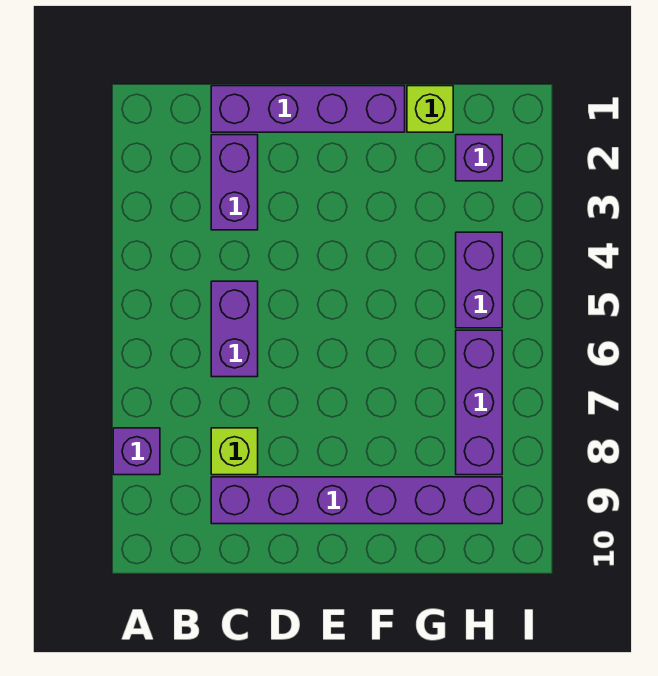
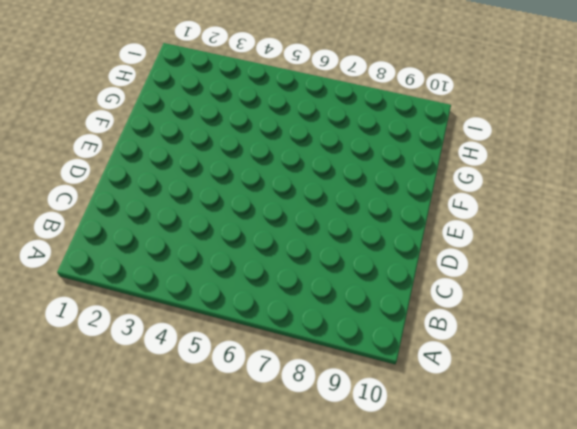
none -> purple 1x1 brick [113,428,160,475]
none -> purple 1x4 brick [211,86,405,132]

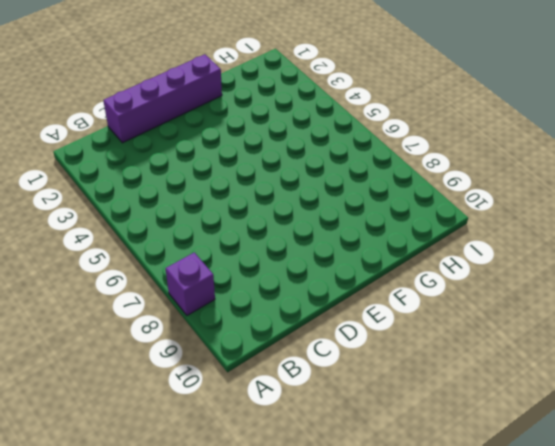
none -> purple 1x2 brick [211,135,258,230]
none -> purple 1x2 brick [211,281,258,377]

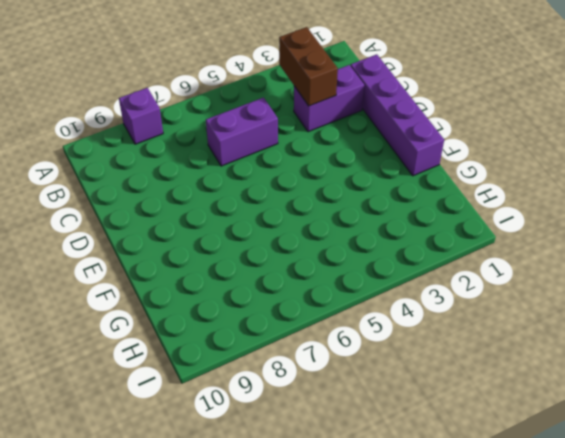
brown 1x2 brick [279,27,338,106] -> none
none -> lime 1x1 brick [211,428,258,475]
none -> purple 1x6 brick [211,477,502,524]

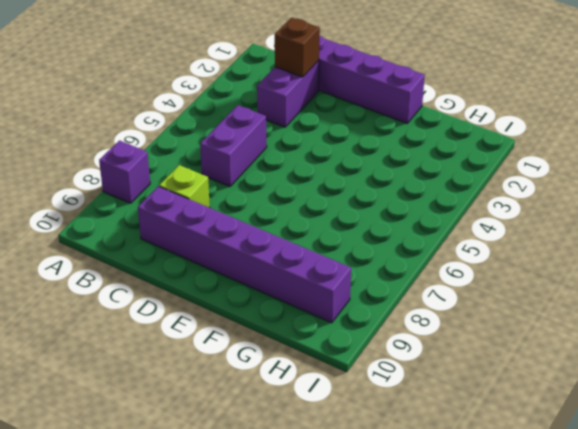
brown 1x1 brick [275,18,320,77] -> none
none -> lime 1x1 brick [407,86,453,132]
none -> purple 1x1 brick [456,135,502,181]

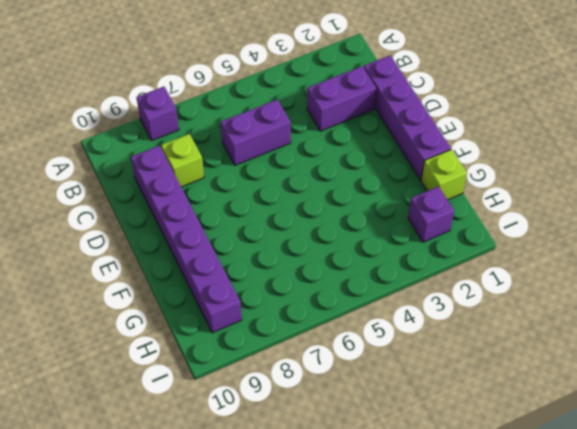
none -> purple 1x2 brick [456,232,502,328]
none -> purple 1x3 brick [456,330,502,475]

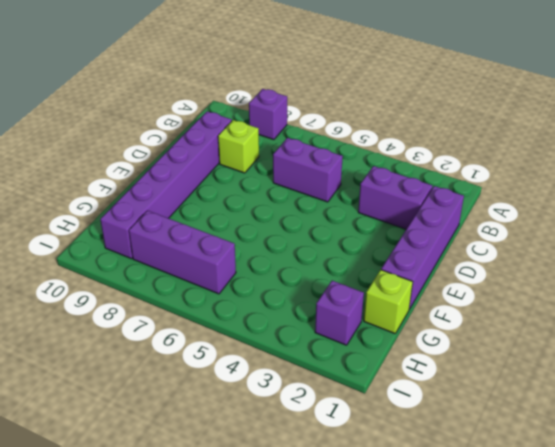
none -> purple 1x2 brick [456,232,502,328]

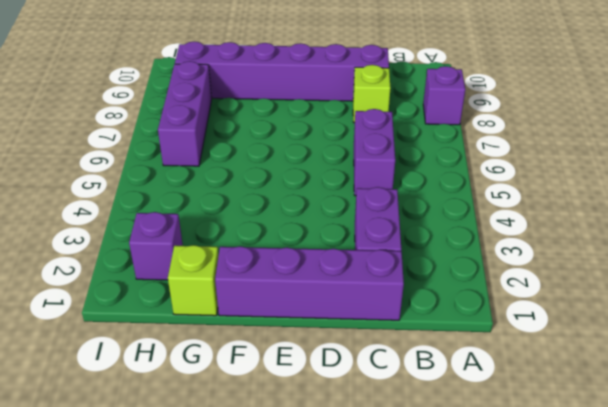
none -> purple 1x2 brick [456,232,502,328]

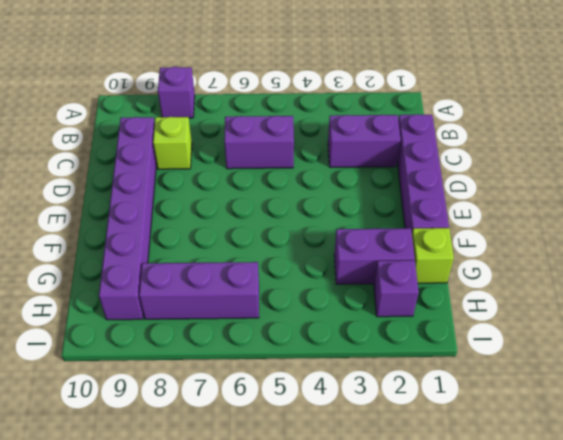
purple 1x2 brick [334,228,415,284] -> purple 1x2 brick moved to [456,232,502,328]

